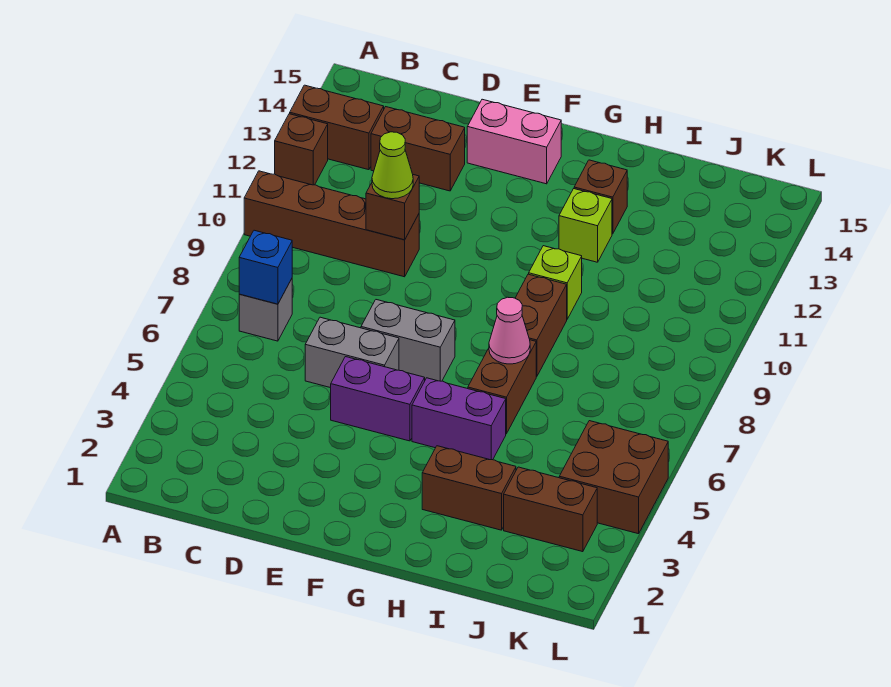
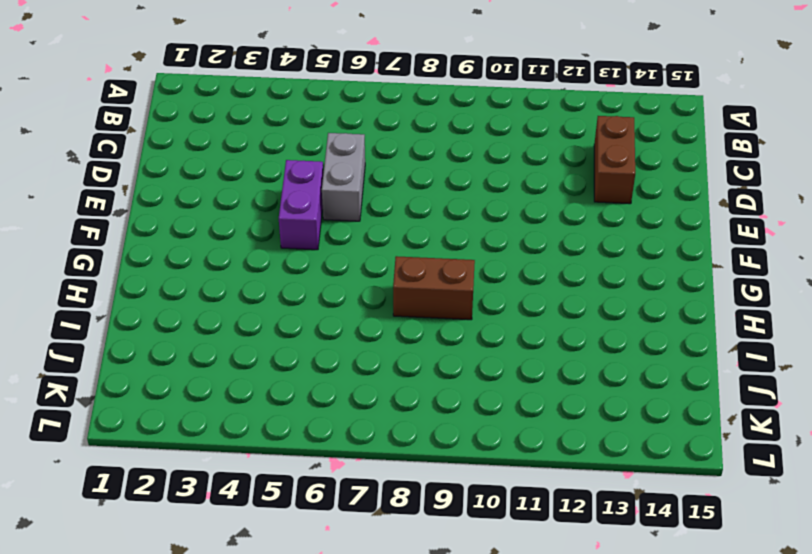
none -> brown 1x4 brick [244,171,419,277]
none -> brown 1x1 brick [275,114,328,185]
none -> brown 1x2 brick [290,85,384,170]

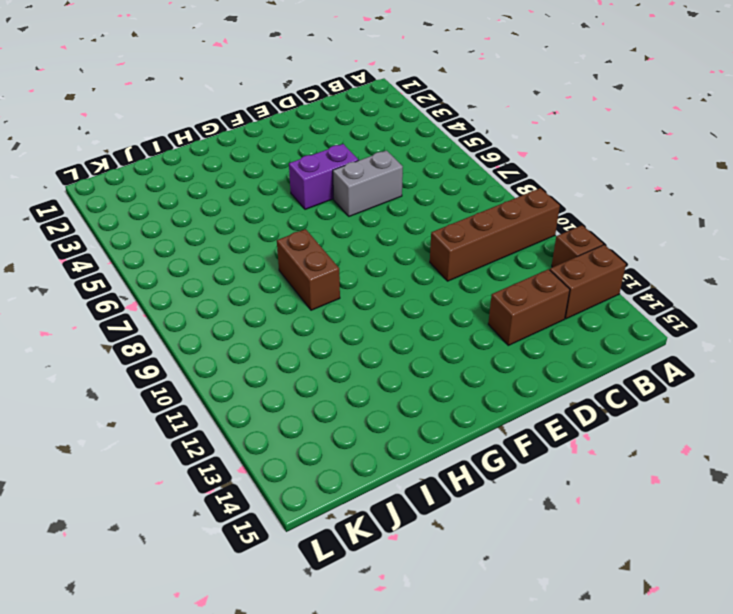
none -> grey 1x1 brick [239,279,292,341]
none -> grey 1x2 brick [361,300,455,381]
none -> pink 1x2 brick [467,99,561,184]

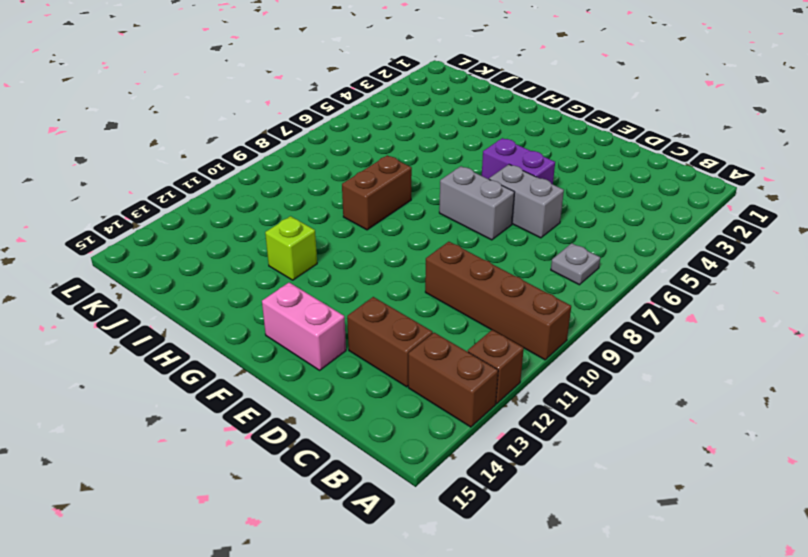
grey 1x1 plate [551,243,600,285] -> grey 1x1 brick [239,279,292,341]
none -> purple 1x2 brick [412,378,506,460]
none -> brown 1x2 brick [422,446,516,530]
none -> brown 1x2 brick [468,340,536,434]

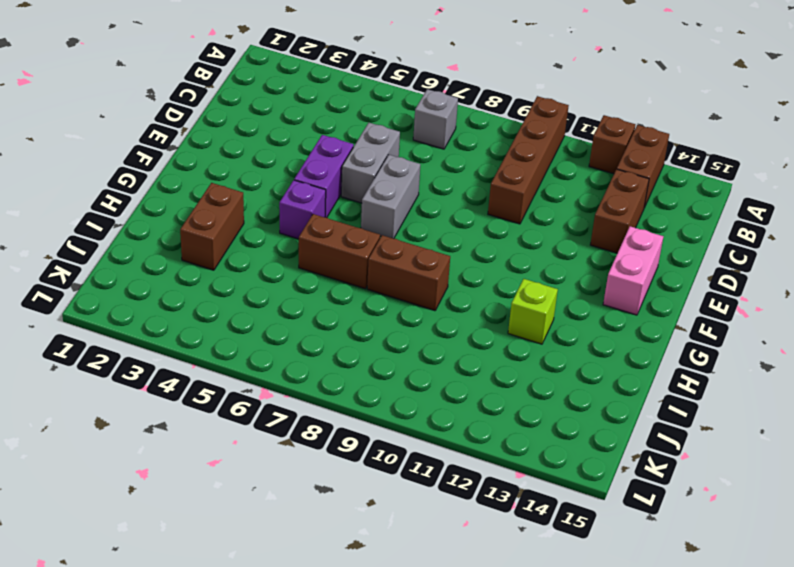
purple 1x1 brick [279,180,326,239] -> purple 1x2 brick [412,378,506,460]
none -> lime 1x1 brick [529,246,582,319]
none -> brown 1x1 brick [574,160,627,234]
none -> brown 1x2 brick [504,467,597,552]

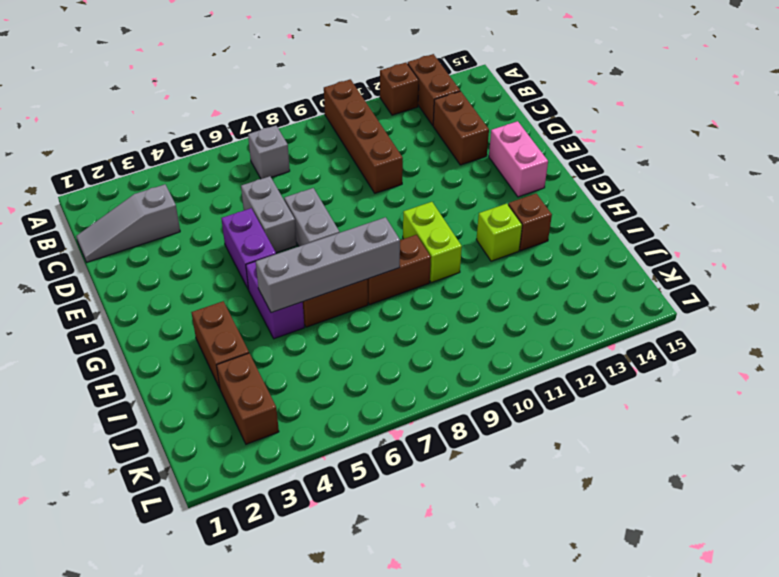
grey 1x3 slope [76,184,180,262] -> none
lime 1x2 brick [403,202,462,283] -> lime 1x1 brick [529,246,582,319]
grey 1x4 brick [256,217,400,313] -> pink 1x1 cone [489,297,530,364]
none -> brown 2x2 brick [559,421,668,534]
none -> blue 1x1 brick [239,230,292,304]
none -> brown 1x1 brick [366,175,419,240]

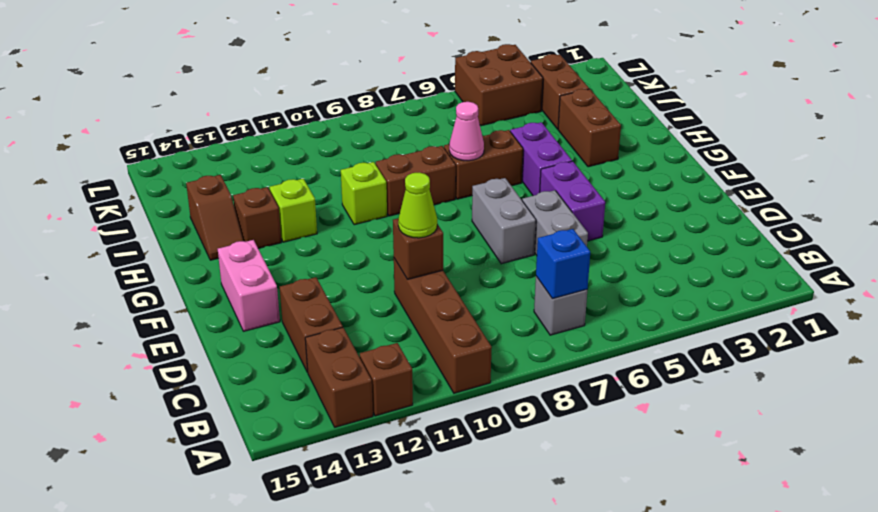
brown 1x2 slope [186,175,243,260] -> none

